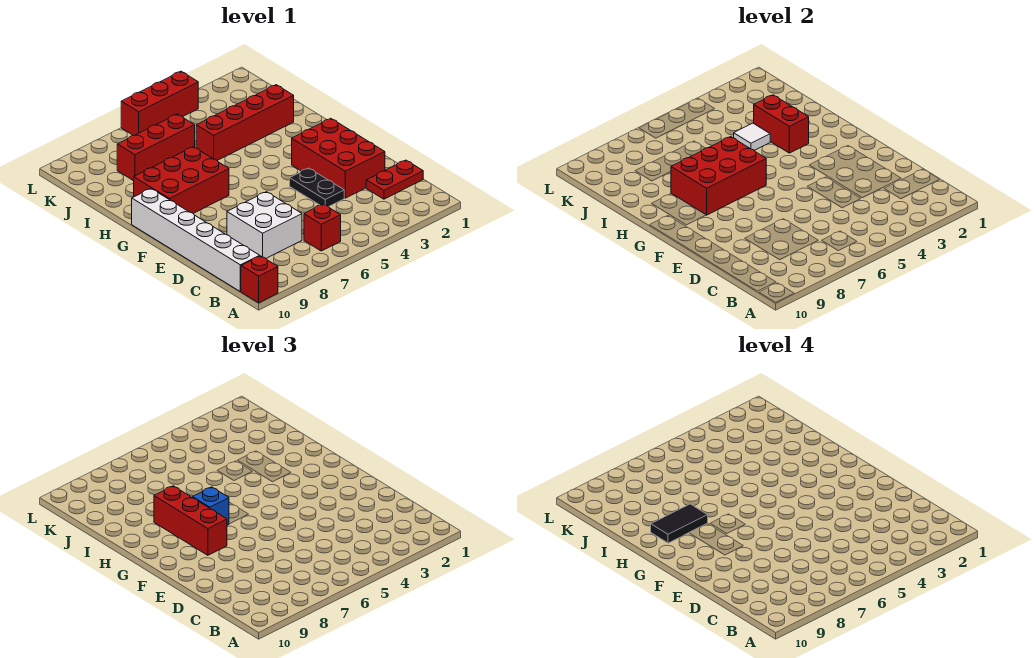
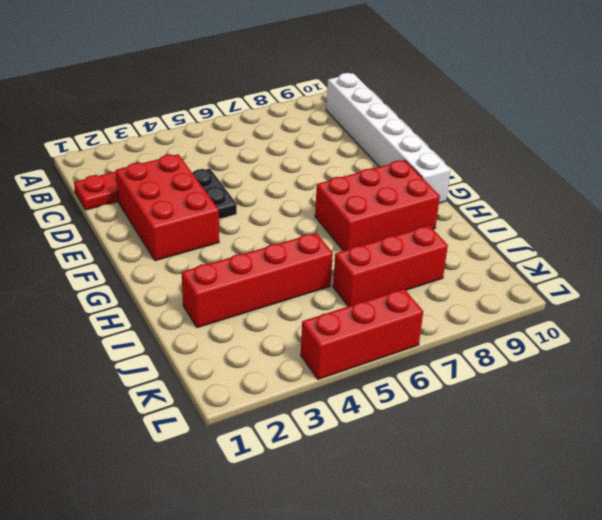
none -> red 1x1 brick [241,256,278,303]
none -> red 1x1 brick [304,204,341,251]
none -> white 2x2 brick [227,192,302,258]

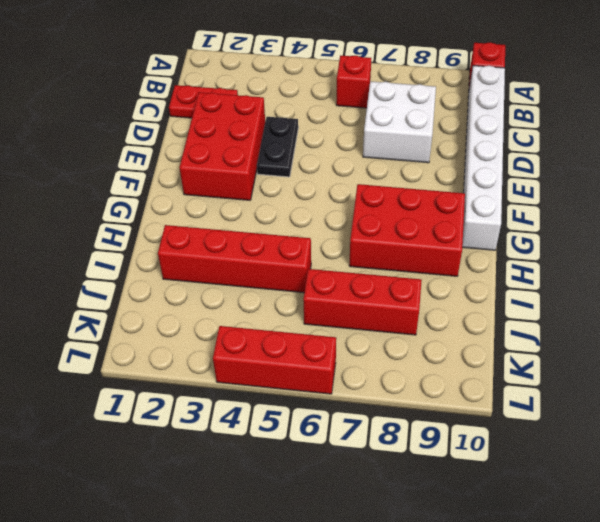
none -> red 2x3 brick [671,137,766,215]
none -> red 1x2 brick [754,95,809,153]
none -> white 1x1 tile [734,123,770,150]

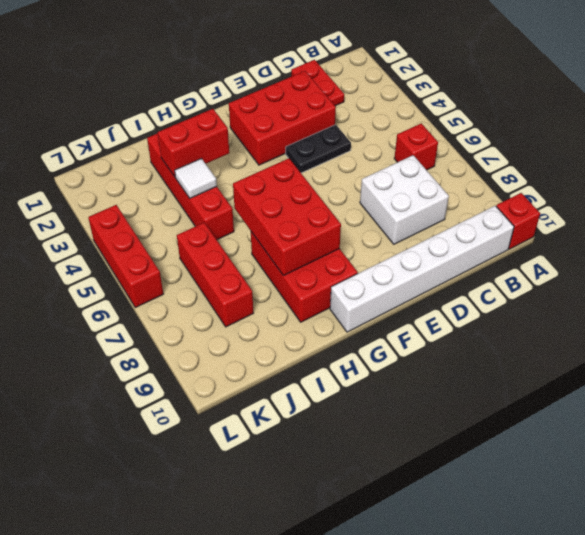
none -> red 1x3 brick [154,486,227,555]
none -> blue 1x1 brick [192,487,229,525]
none -> black 1x2 tile [651,504,708,543]

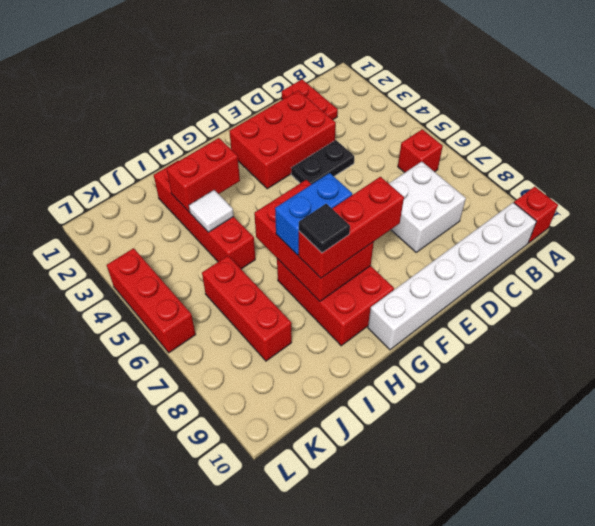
blue 1x2 brick [275,173,352,255] -> blue 1x1 brick [192,487,229,525]
black 1x1 tile [299,204,350,253] -> black 1x2 tile [651,504,708,543]

